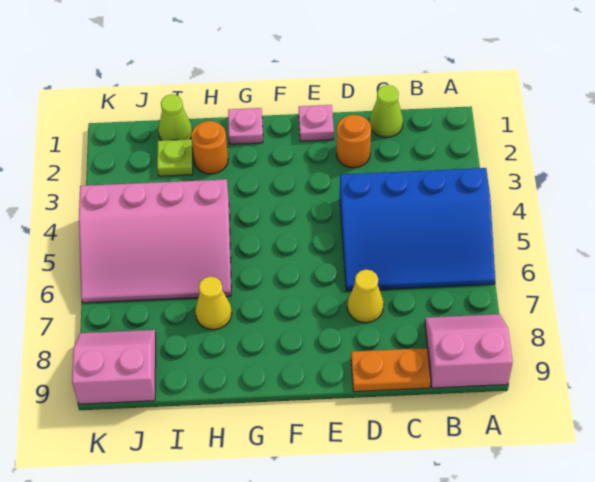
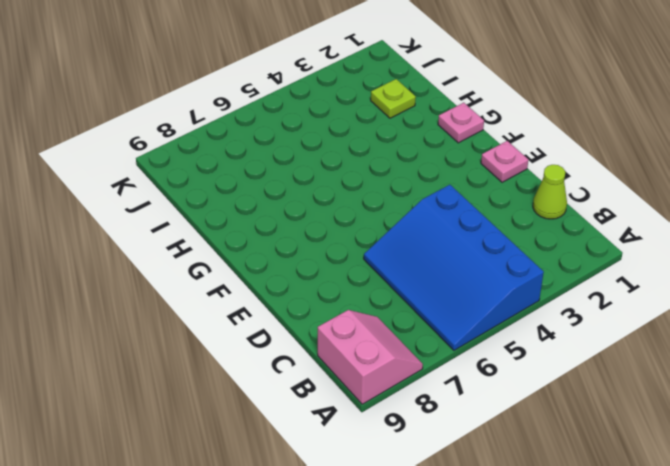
none -> orange 1x2 plate [351,348,431,392]
none -> orange 1x1 round brick [336,115,371,168]
none -> yellow 1x1 cone [347,270,384,323]

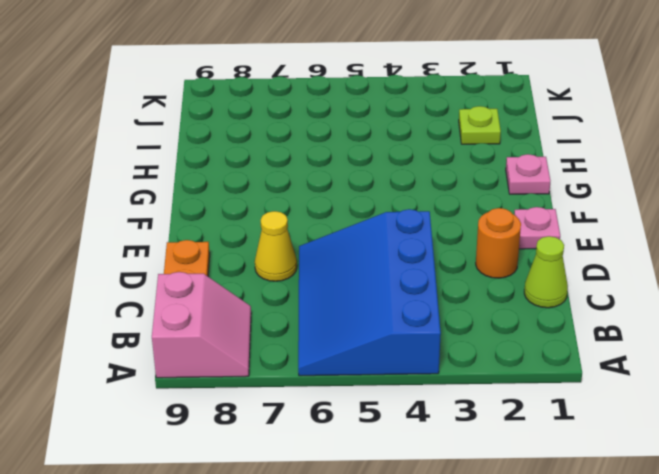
none -> orange 1x1 round brick [191,121,228,174]
none -> pink 3x4 slope [79,179,231,303]
none -> yellow 1x1 cone [195,276,232,330]

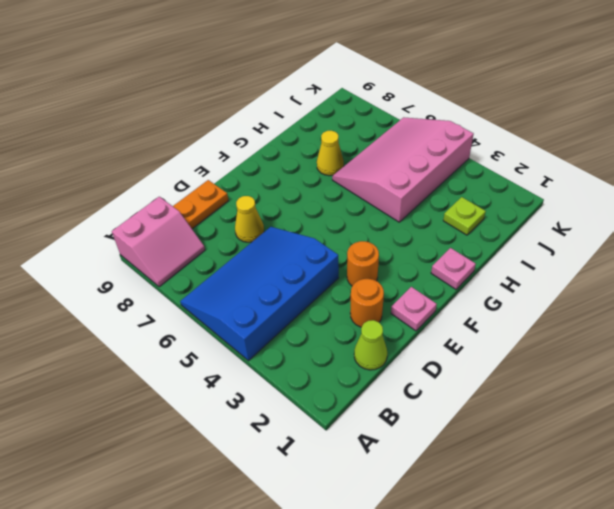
orange 1x1 round brick [347,241,379,286] -> orange 1x1 round brick moved to [191,121,228,174]
none -> lime 1x1 cone [158,94,192,141]
none -> pink 2x2 slope [72,330,156,404]

